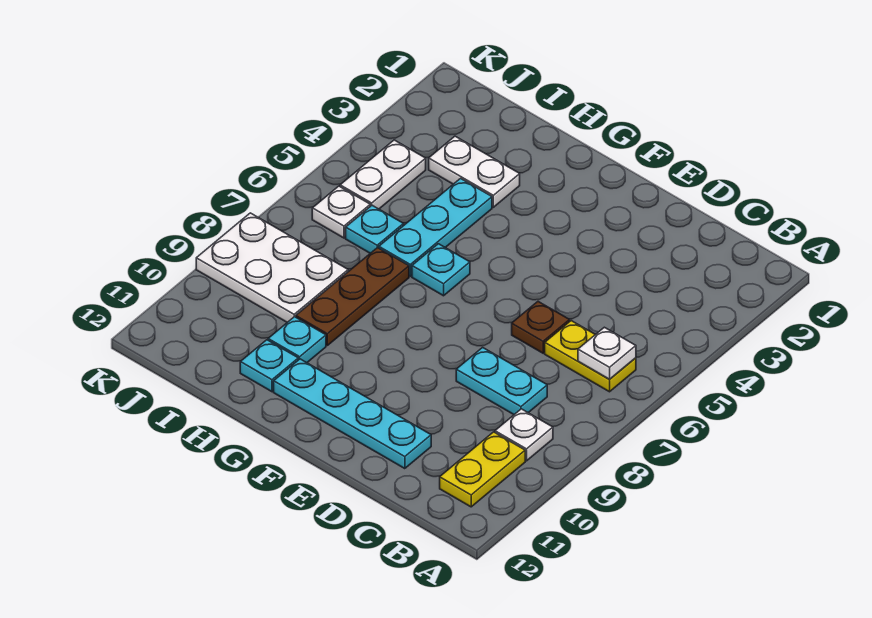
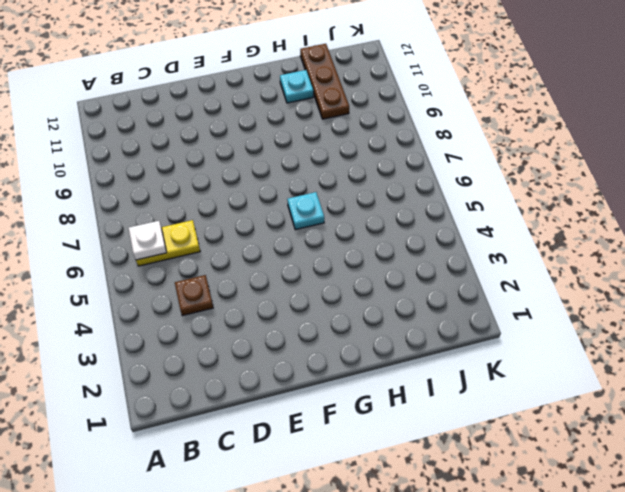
brown 1x1 plate [175,275,213,316] -> brown 1x1 plate moved to [512,302,570,353]
brown 1x3 plate [300,44,349,119] -> brown 1x3 plate moved to [296,247,409,345]
none -> white 1x1 plate [495,409,553,461]
none -> yellow 1x2 plate [440,432,525,507]
none -> cyan 1x2 plate [456,347,547,414]

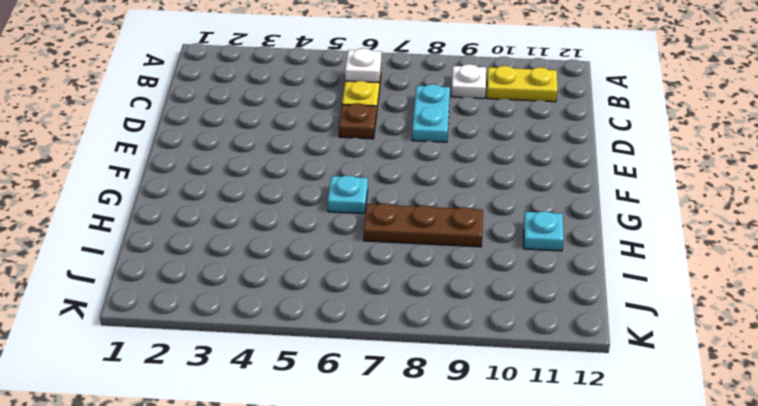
none -> cyan 1x4 plate [274,359,431,469]
none -> white 1x2 plate [429,136,520,207]
none -> cyan 1x3 plate [379,179,492,276]

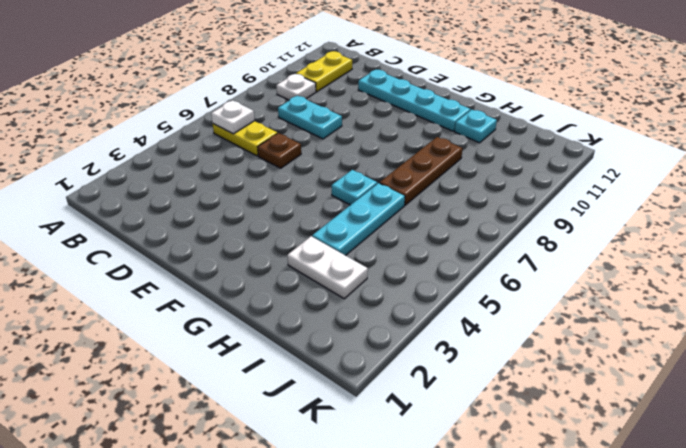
none -> cyan 1x1 plate [268,317,326,363]
none -> cyan 1x1 plate [346,205,404,253]
none -> white 2x3 plate [196,213,348,322]

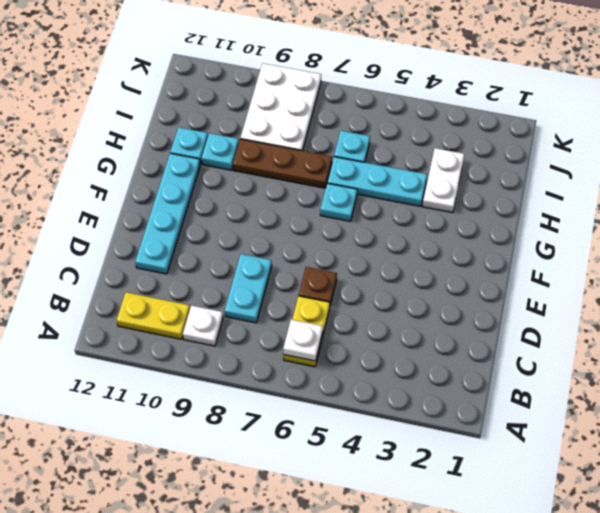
none -> white 1x2 plate [340,140,426,209]
none -> white 1x1 plate [312,186,370,238]

